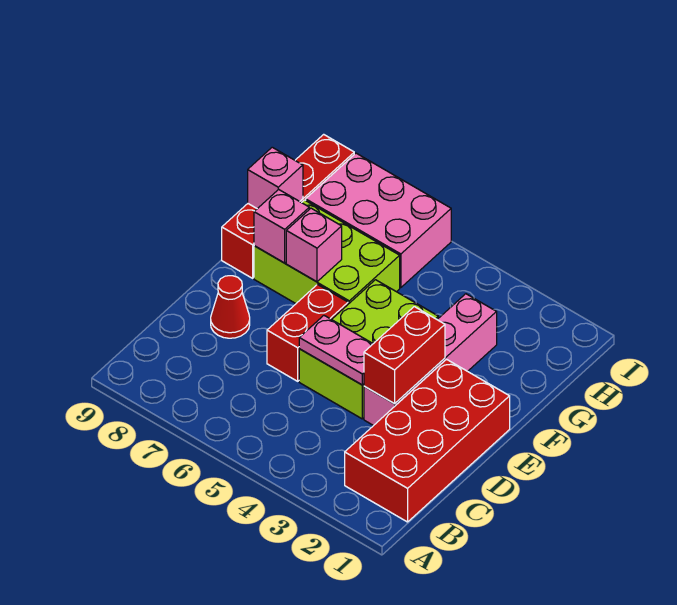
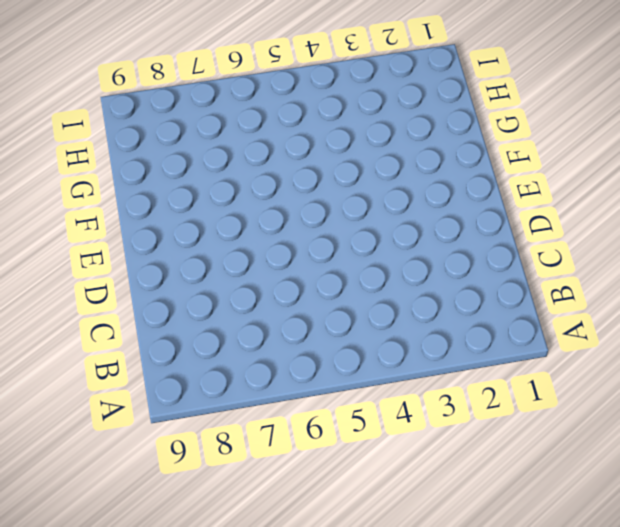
none -> red 2x4 brick [345,359,510,522]
none -> pink 1x4 brick [364,294,497,426]
none -> lime 2x3 brick [299,280,438,419]

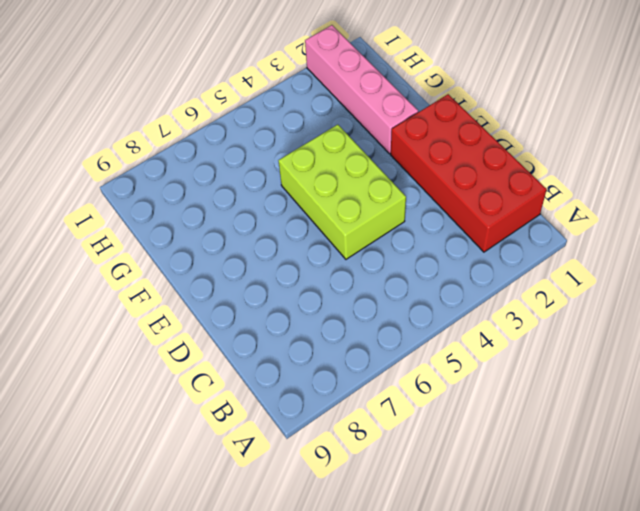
pink 1x4 brick [305,25,418,154] -> pink 1x4 brick moved to [364,294,497,426]
none -> red 1x2 brick [267,285,348,381]
none -> red 1x1 cone [211,276,250,338]
none -> lime 2x3 brick [254,200,400,304]

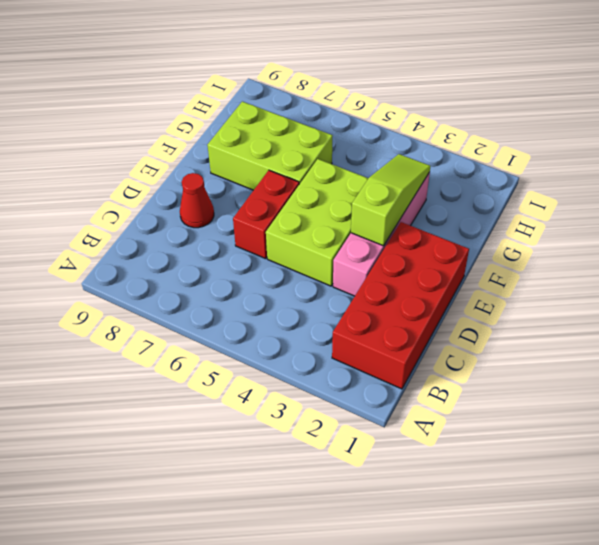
lime 1x3 slope [351,154,431,246] -> red 1x2 brick [364,307,445,404]
none -> red 1x4 brick [222,134,354,278]
none -> pink 2x3 brick [306,153,451,288]
none -> pink 1x2 plate [299,316,373,385]

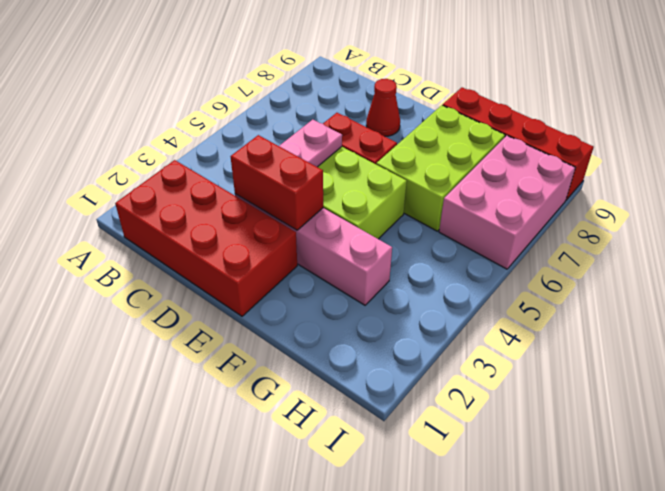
none -> pink 1x1 brick [286,208,342,282]
none -> pink 1x1 brick [254,189,309,263]
none -> pink 1x1 brick [248,147,303,209]

